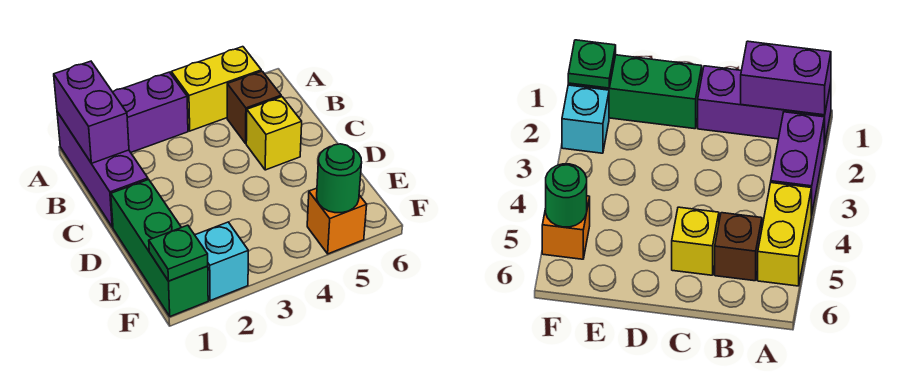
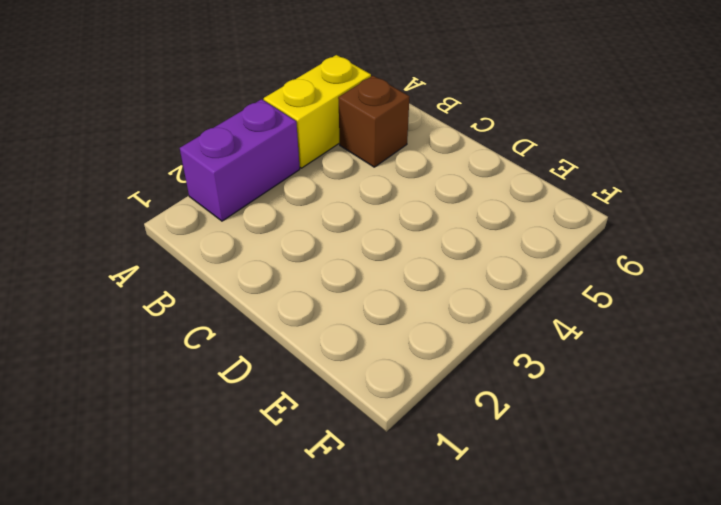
none -> purple 1x3 brick [57,112,148,227]
none -> yellow 1x1 brick [246,97,302,170]

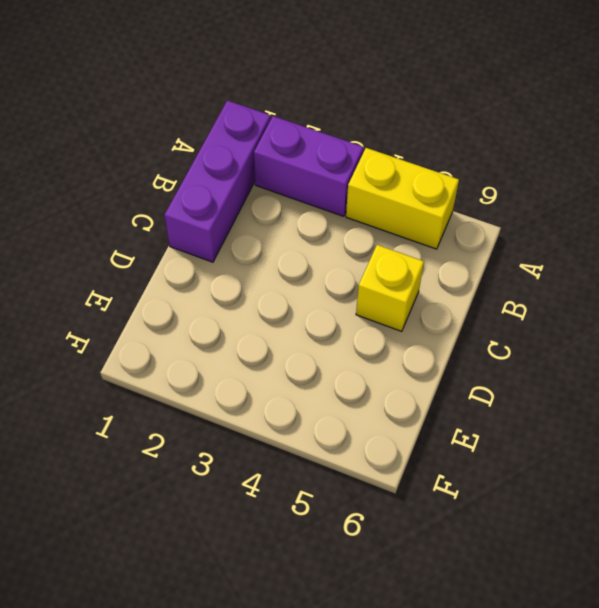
none -> brown 1x1 brick [227,71,281,143]
none -> green 1x3 brick [111,179,208,316]

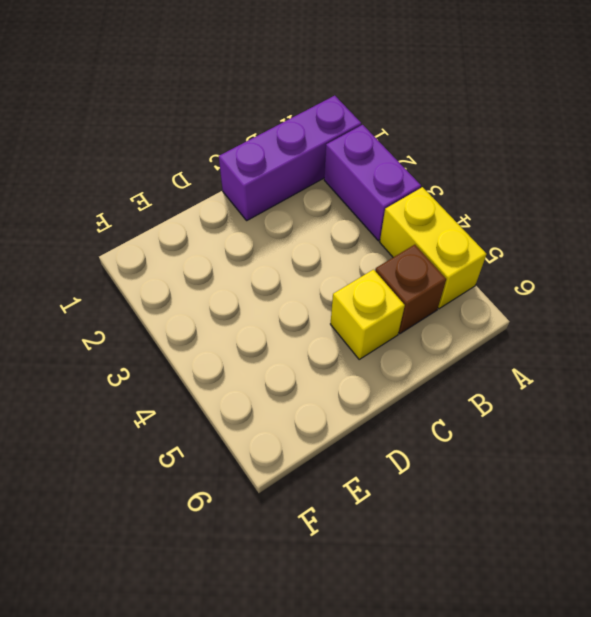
none -> green 1x3 brick [111,179,208,316]
none -> cyan 1x1 brick [195,222,248,301]

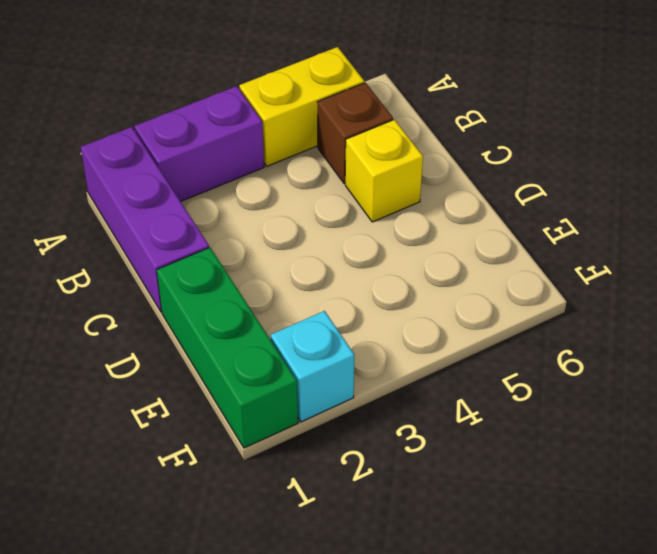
none -> orange 1x1 brick [307,188,367,254]
none -> purple 1x2 brick [54,61,129,163]

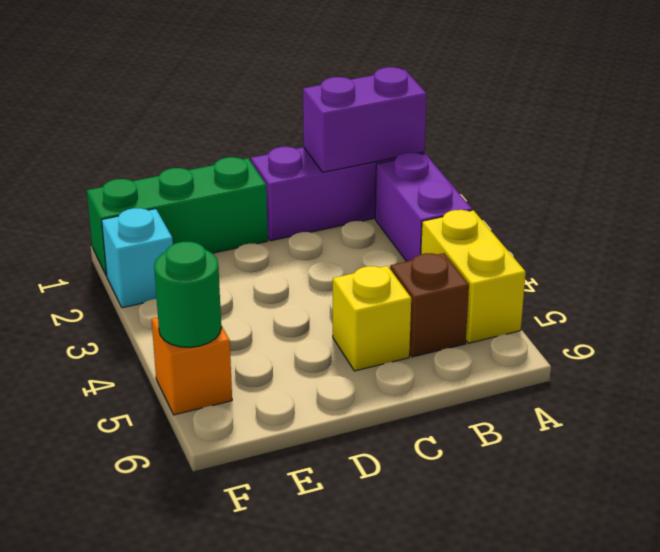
none -> green 1x1 plate [149,225,208,281]

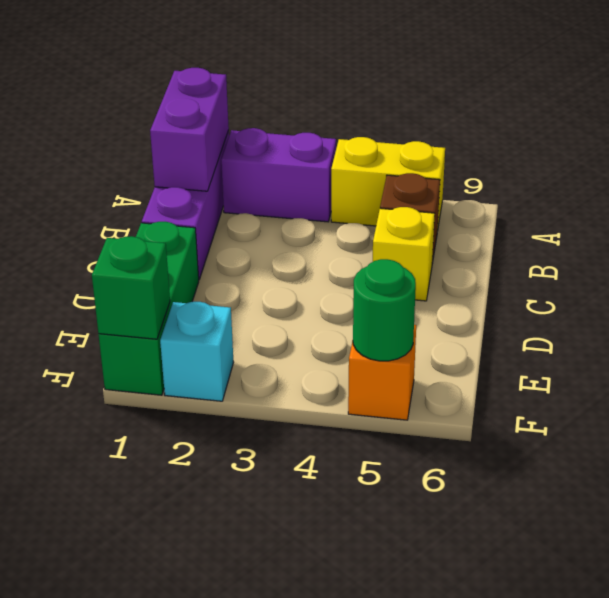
green 1x1 brick [92,236,170,339] -> green 1x1 plate [149,225,208,281]

